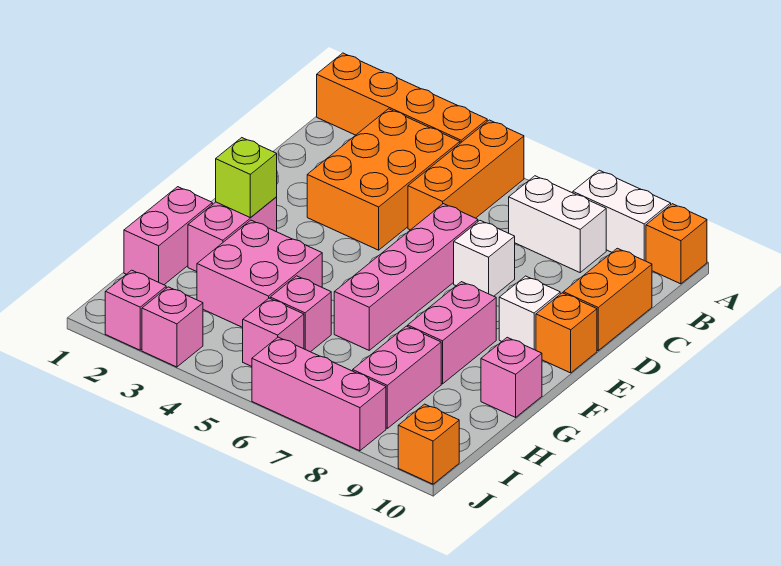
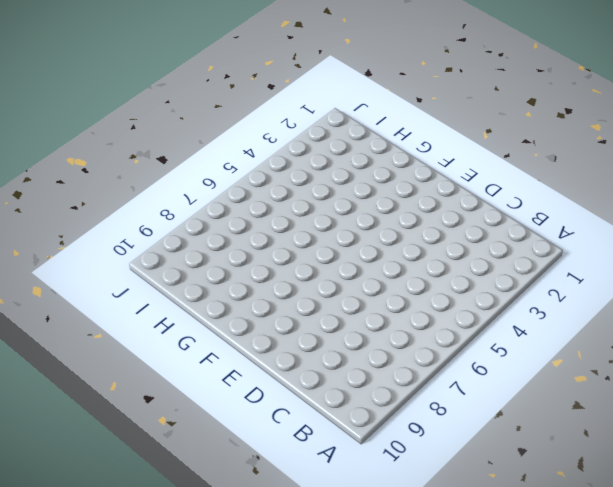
none -> orange 1x4 brick [317,53,487,143]
none -> orange 1x3 brick [408,120,524,230]
none -> white 1x2 brick [573,170,671,261]

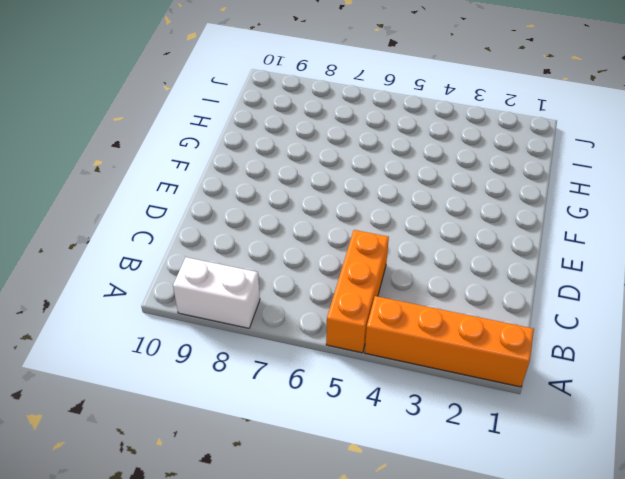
none -> orange 1x1 brick [646,204,707,284]
none -> orange 2x3 brick [307,109,460,250]
none -> white 1x2 brick [509,176,606,272]

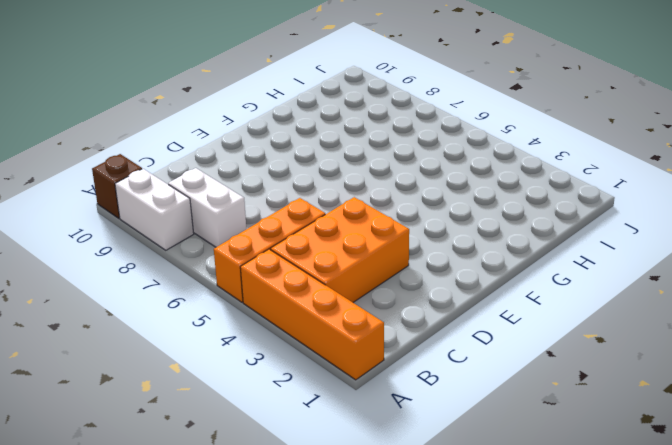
brown 1x1 brick [92,154,142,218] -> orange 1x1 brick [646,204,707,284]
none -> orange 1x2 brick [563,248,652,350]
none -> pink 1x4 brick [334,204,478,350]
none -> white 1x1 brick [454,221,515,296]

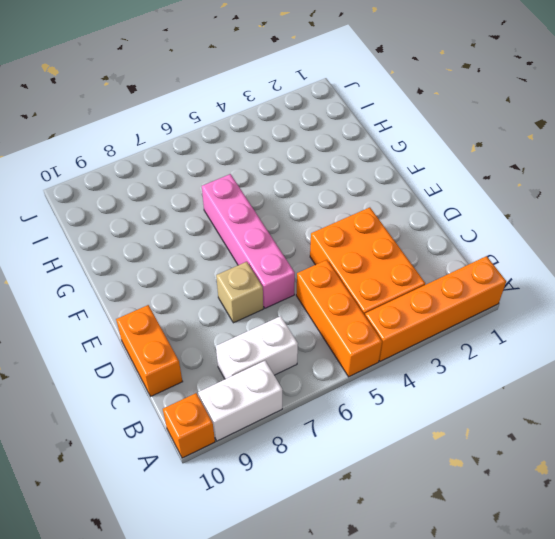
tan 1x1 brick [216,262,263,323] -> white 1x1 brick [454,221,515,296]
none -> white 1x1 brick [499,276,560,350]
none -> orange 1x1 brick [536,293,597,373]
none -> pink 1x2 brick [188,197,277,272]

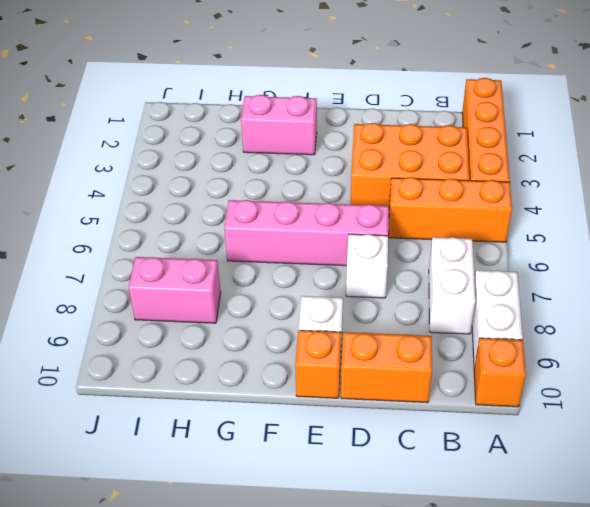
none -> pink 1x2 brick [408,282,496,384]
none -> pink 1x2 brick [124,187,212,285]
none -> pink 2x2 brick [197,220,322,327]

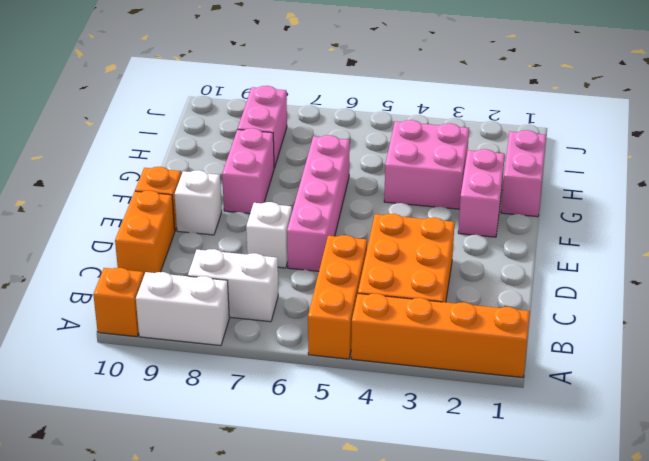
none -> pink 1x1 brick [481,337,542,417]
none -> pink 1x1 brick [270,276,331,352]
none -> pink 1x1 brick [243,298,304,366]

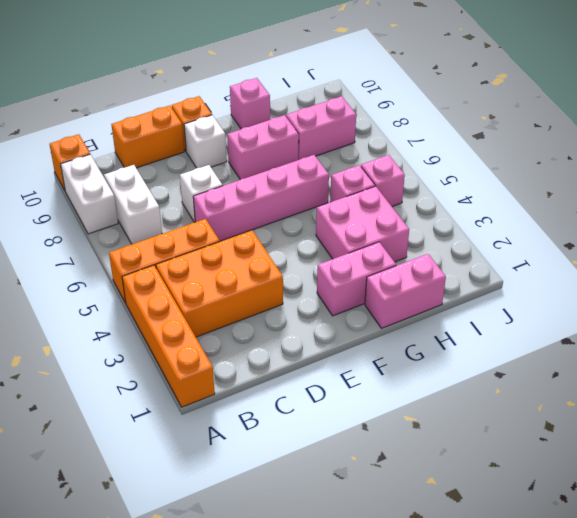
none -> pink 1x1 brick [105,270,166,350]
none -> pink 1x1 brick [142,287,203,367]
none -> pink 1x3 brick [252,337,386,451]

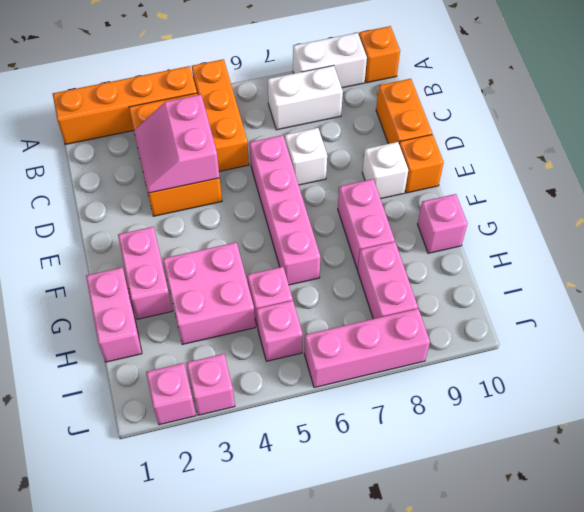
pink 2x2 slope [134,95,220,193] -> none
none -> orange 1x1 brick [398,404,459,484]
none -> lime 1x1 brick [216,138,277,217]

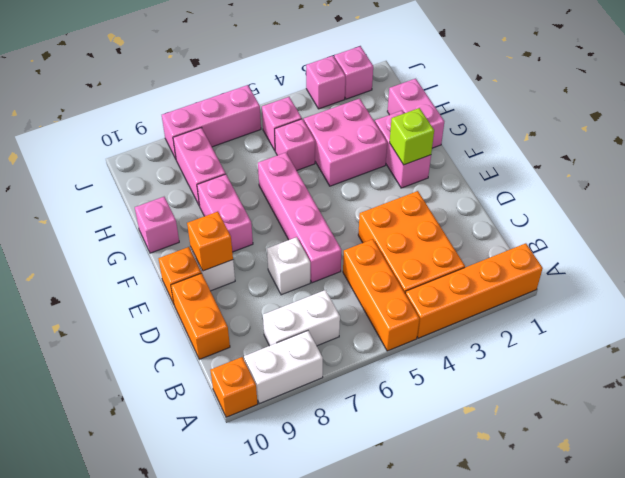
orange 1x1 brick [187,212,233,271] -> orange 1x1 brick moved to [398,404,459,484]

